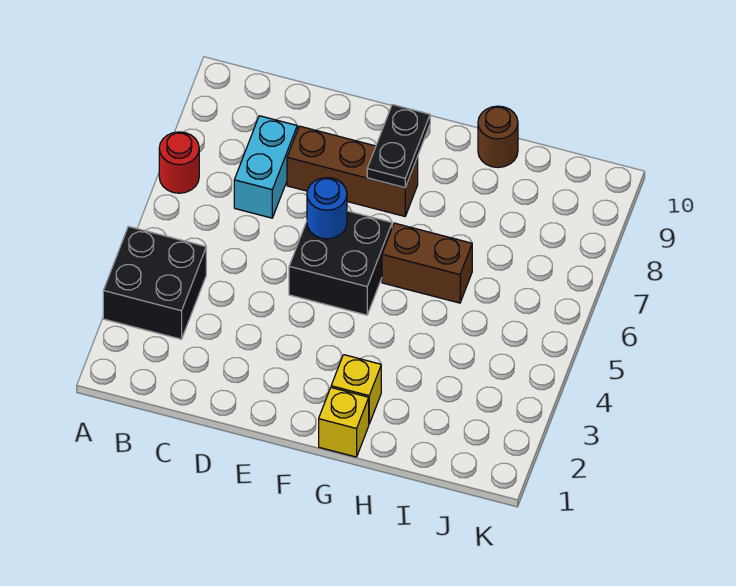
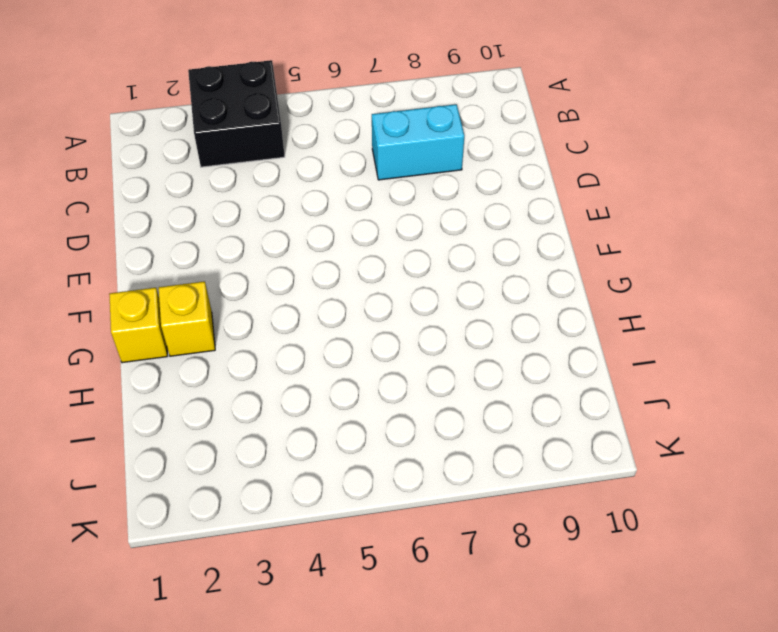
none -> red 1x1 round brick [159,132,199,193]
none -> brown 1x3 brick [287,126,418,216]

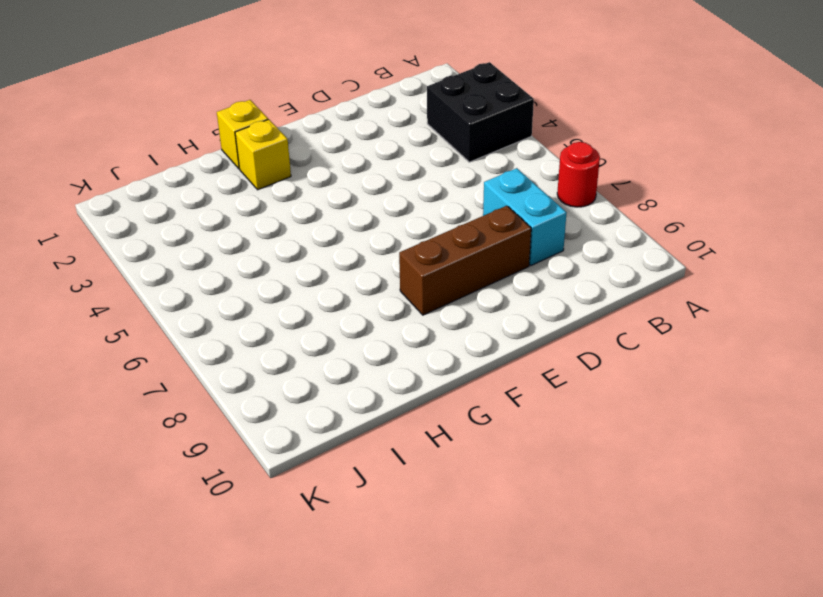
none -> black 2x2 brick [289,211,392,315]
none -> brown 1x2 brick [382,223,472,303]

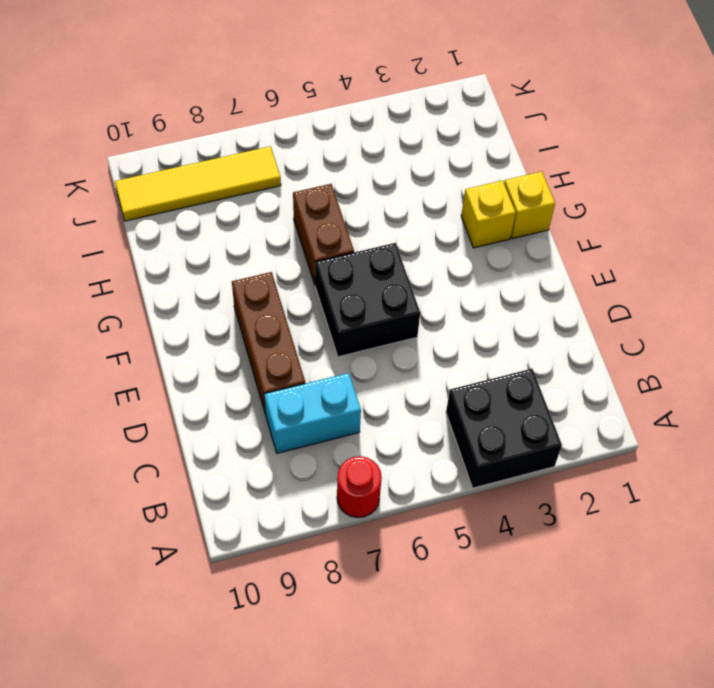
yellow 1x4 tile [115,146,281,221] -> none
none -> brown 1x1 round brick [478,106,518,168]
none -> blue 1x1 round brick [307,178,347,239]

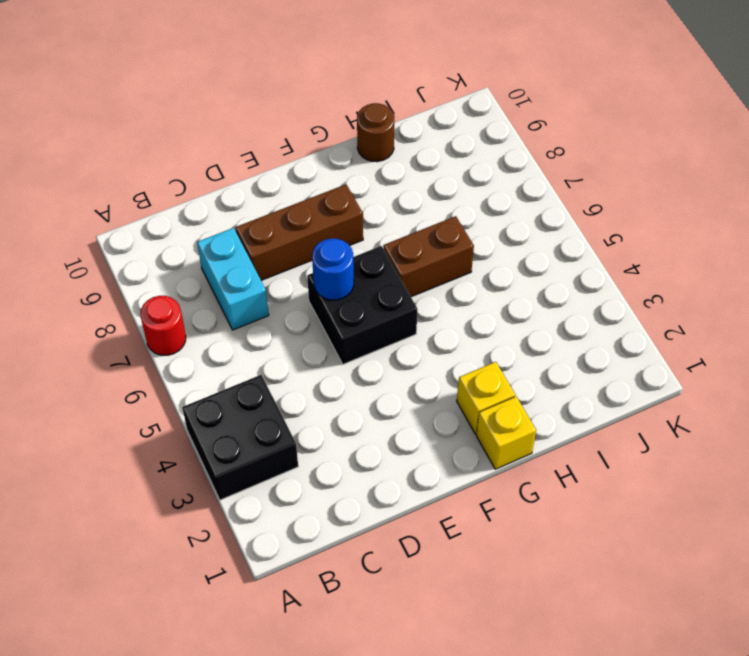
none -> black 1x2 plate [367,105,430,188]

